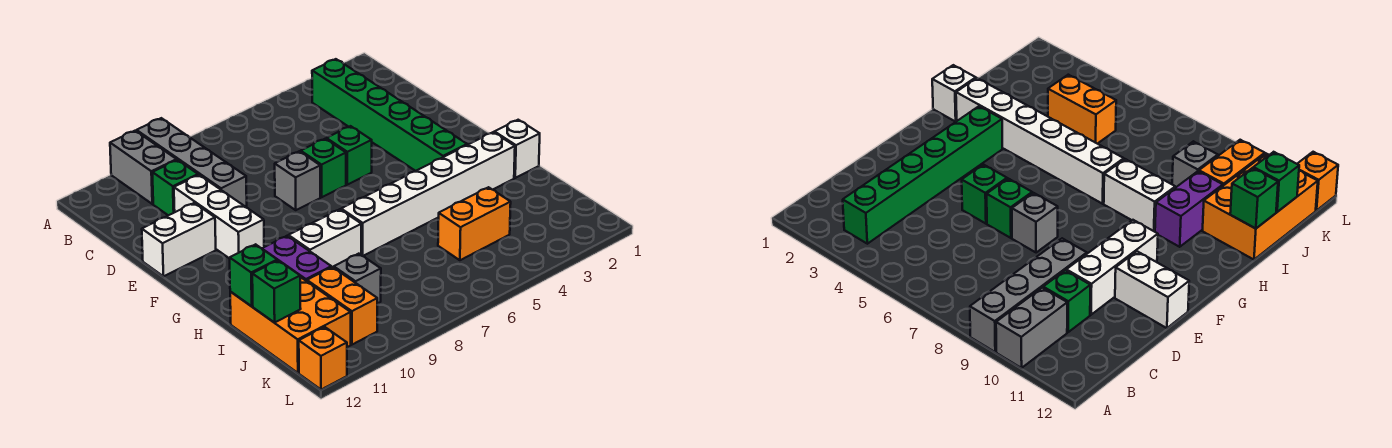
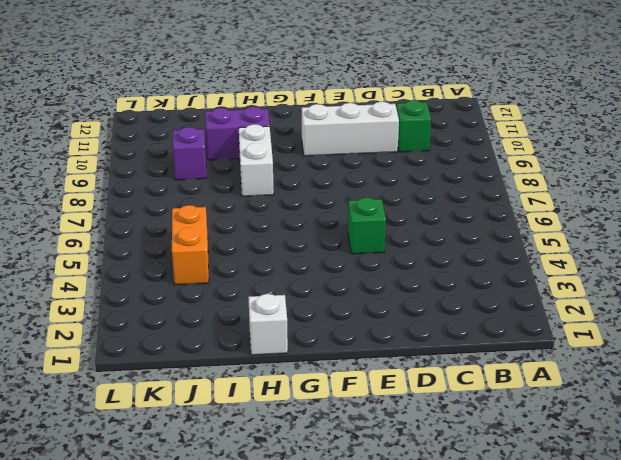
purple 1x1 brick [173,127,206,180] -> grey 1x1 brick [334,254,381,303]
none -> grey 1x4 brick [136,118,247,207]
none -> grey 1x2 brick [110,131,177,204]
none -> green 1x6 brick [312,59,467,171]

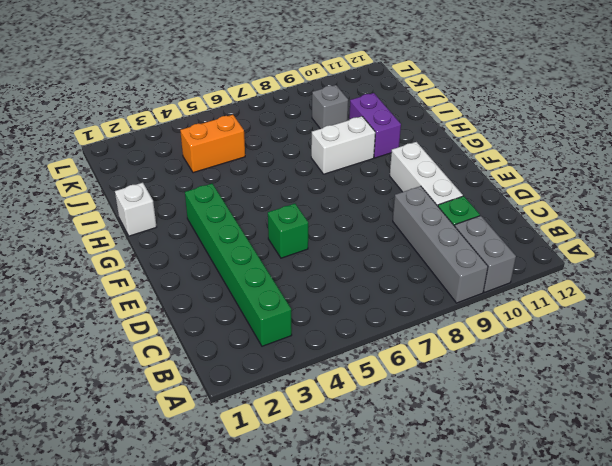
none -> green 1x1 brick [301,139,346,197]
none -> grey 1x1 brick [275,151,320,210]
none -> white 1x2 brick [142,203,216,276]

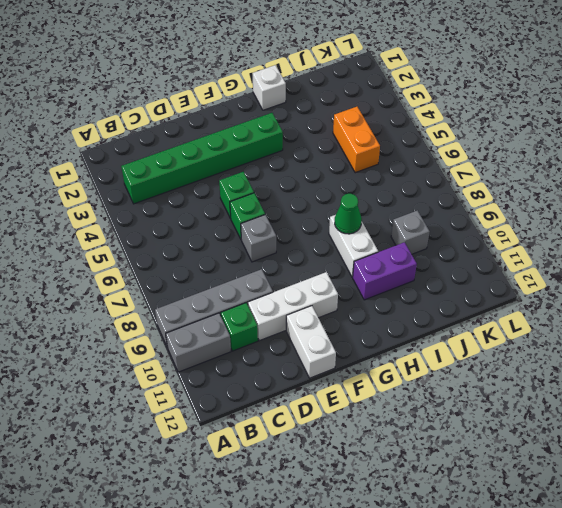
green 1x1 cone [335,194,362,234] -> none
none -> white 1x6 brick [341,132,515,256]
none -> orange 2x3 brick [230,277,351,373]
none -> orange 1x2 brick [307,267,377,345]

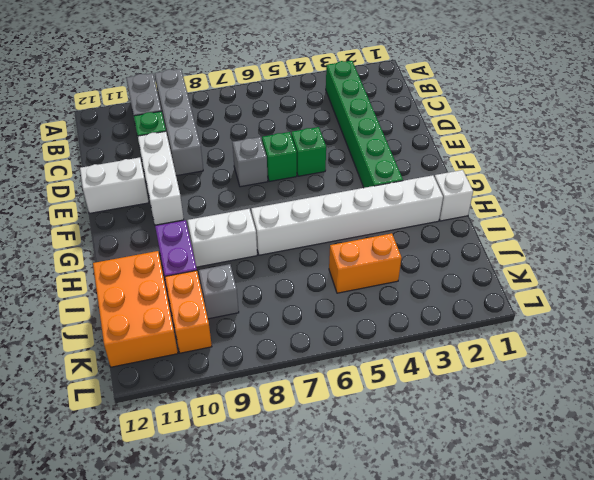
none -> orange 1x1 brick [299,327,347,390]
none -> green 1x1 brick [230,244,277,306]
none -> green 1x1 brick [252,260,301,323]

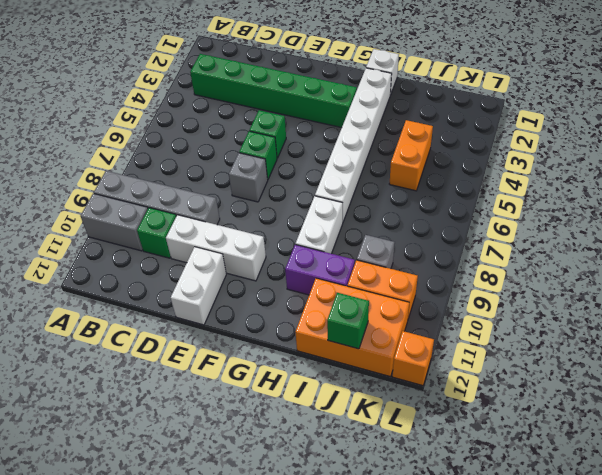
none -> green 1x1 brick [230,244,277,306]

